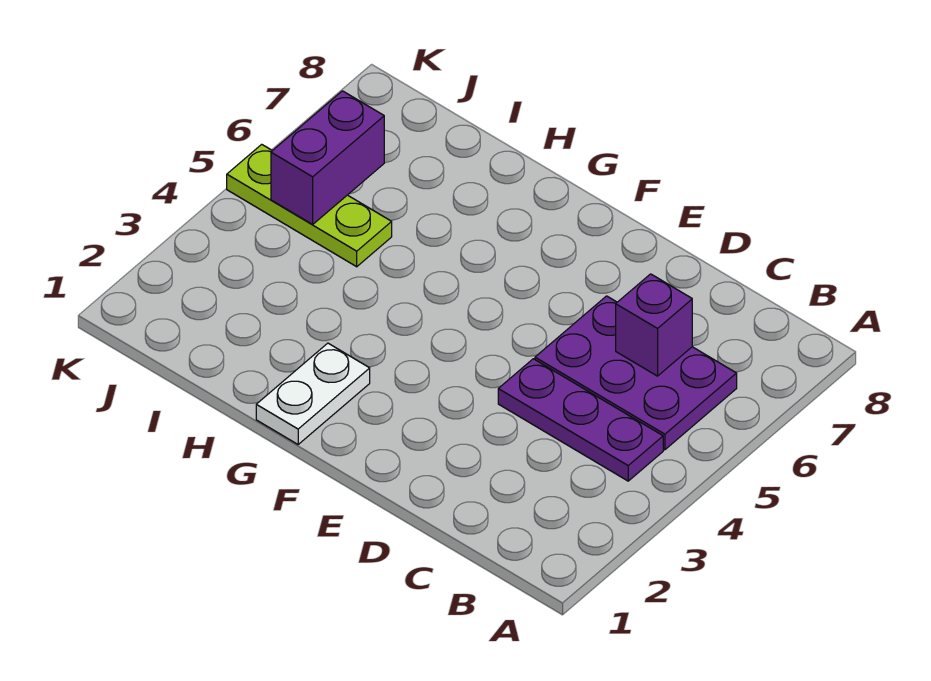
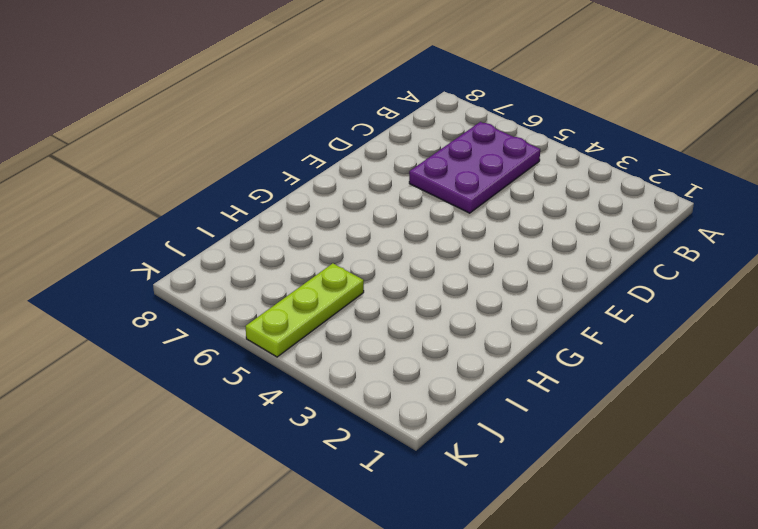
none -> purple 1x3 plate [498,359,663,481]
none -> white 1x2 plate [256,343,370,444]

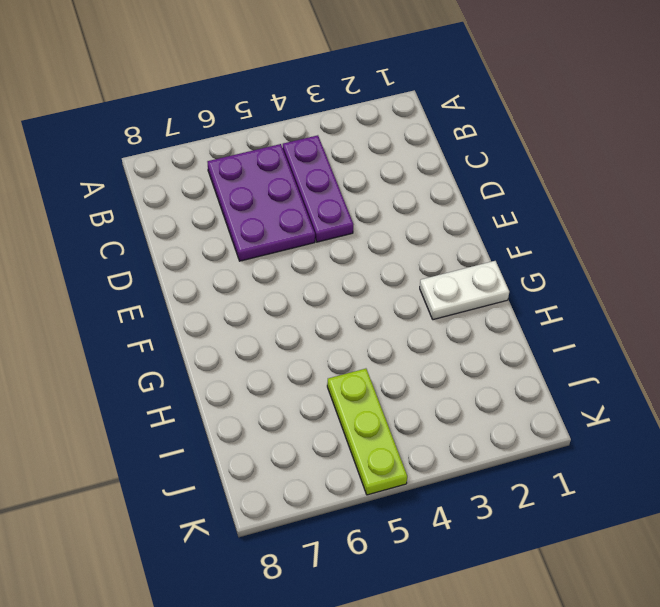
none -> purple 1x1 brick [616,274,692,376]
none -> purple 1x2 brick [271,91,384,225]

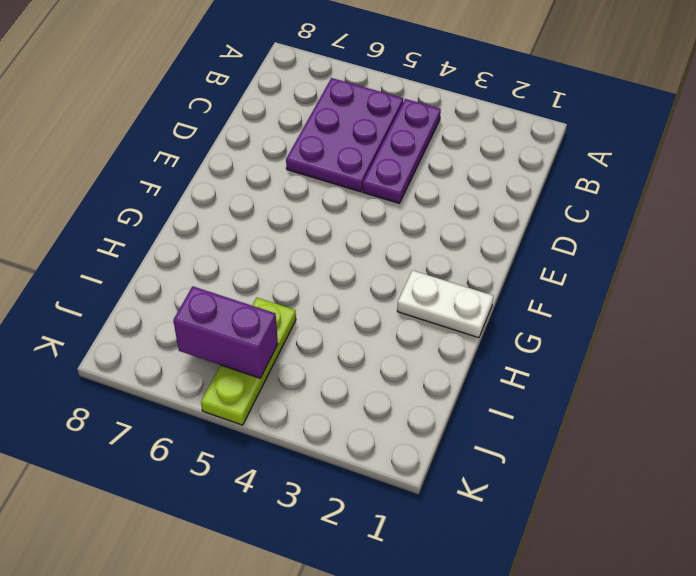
none -> purple 1x1 brick [616,274,692,376]

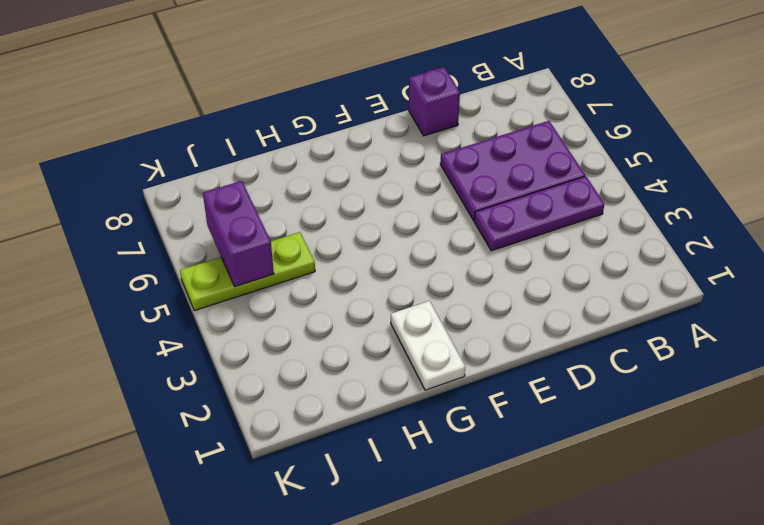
purple 1x1 brick [409,67,460,136] -> purple 1x1 brick moved to [616,274,692,376]

